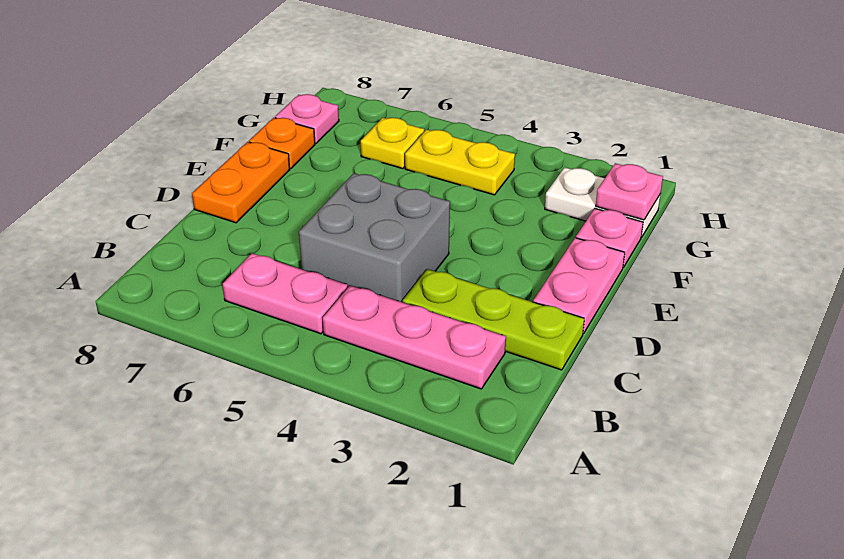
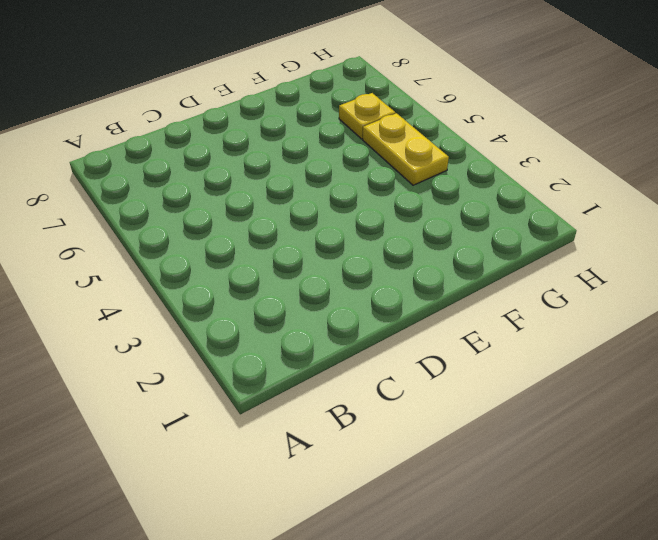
none -> pink 1x3 plate [323,285,506,389]
none -> pink 1x2 plate [223,253,348,334]
none -> lime 1x3 plate [403,269,584,370]

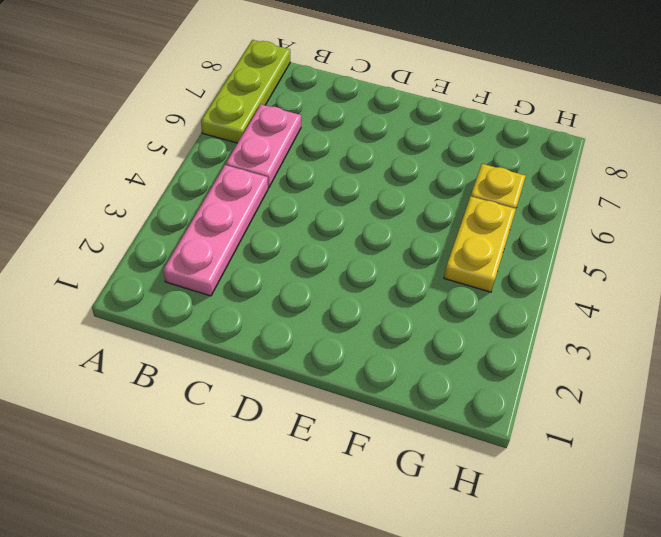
lime 1x3 plate [201,40,290,143] -> lime 1x3 plate moved to [403,269,584,370]
none -> grey 2x2 brick [299,173,450,302]
none -> pink 1x2 plate [533,238,625,334]
none -> orange 1x2 plate [192,142,290,223]

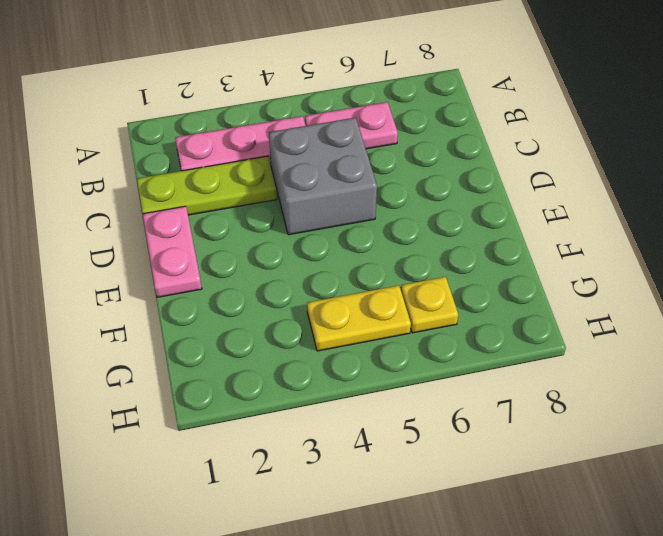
none -> orange 1x2 plate [192,142,290,223]
none -> pink 1x1 plate [576,209,643,267]
none -> orange 1x1 plate [249,118,315,169]

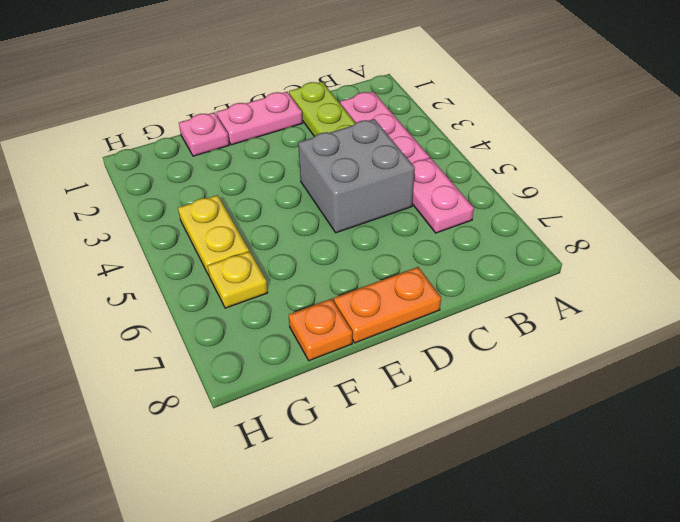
none -> white 1x2 plate [545,167,661,237]
none -> pink 1x1 plate [275,94,339,144]
none -> pink 1x1 plate [596,163,663,220]

